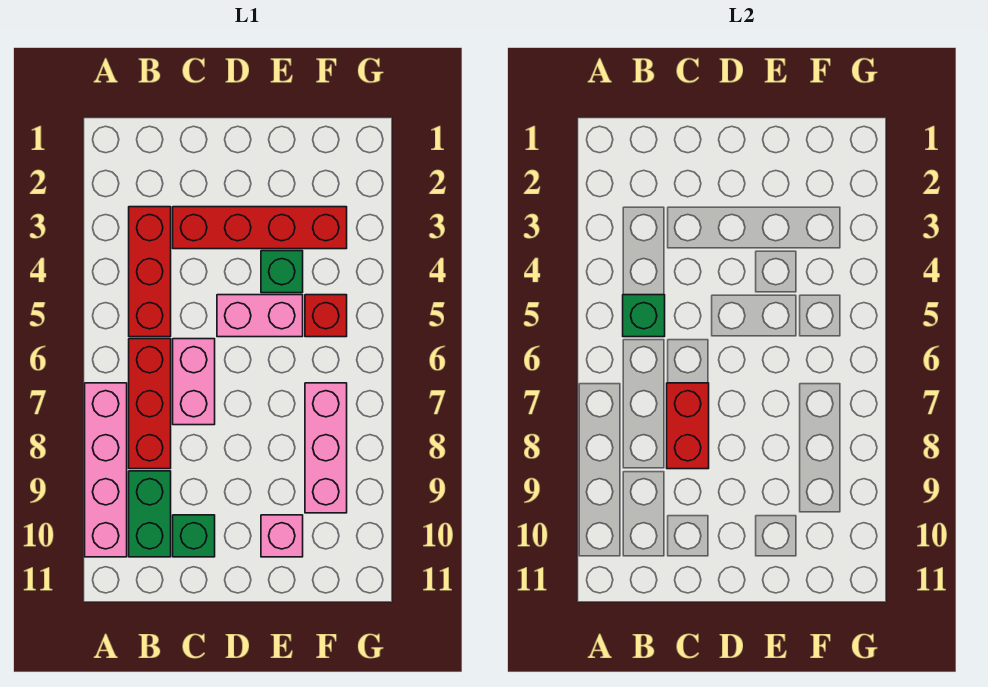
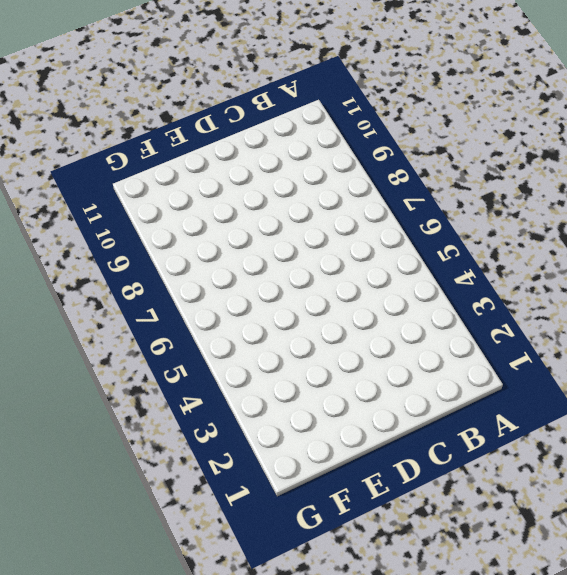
none -> pink 1x4 brick [85,383,127,557]
none -> red 1x3 brick [129,207,171,337]
none -> red 1x3 brick [129,339,171,469]

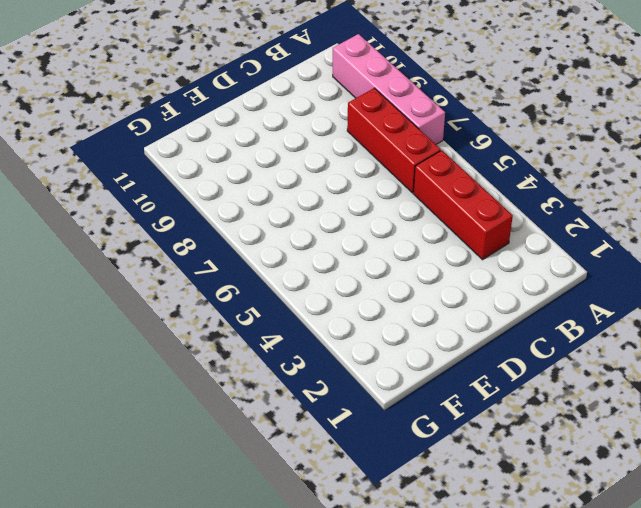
none -> green 1x2 brick [129,471,171,557]
none -> red 1x4 brick [173,207,347,249]
none -> pink 1x2 brick [173,339,215,425]

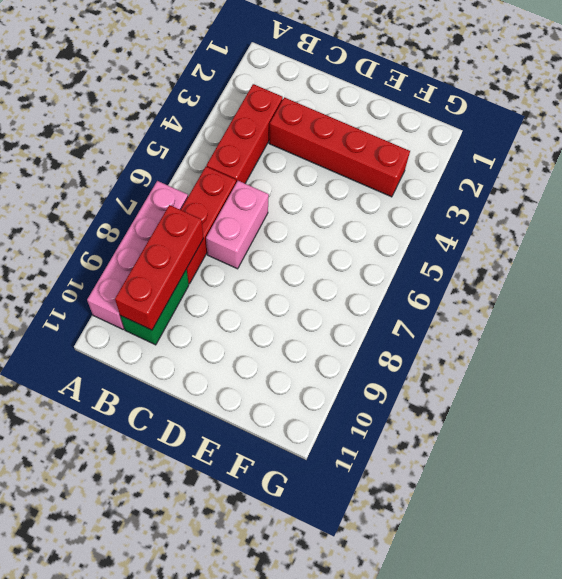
red 1x3 brick [115,205,203,330] -> none
none -> green 1x1 brick [173,515,215,557]
none -> pink 1x2 brick [217,295,303,337]
none -> green 1x1 brick [261,251,303,293]

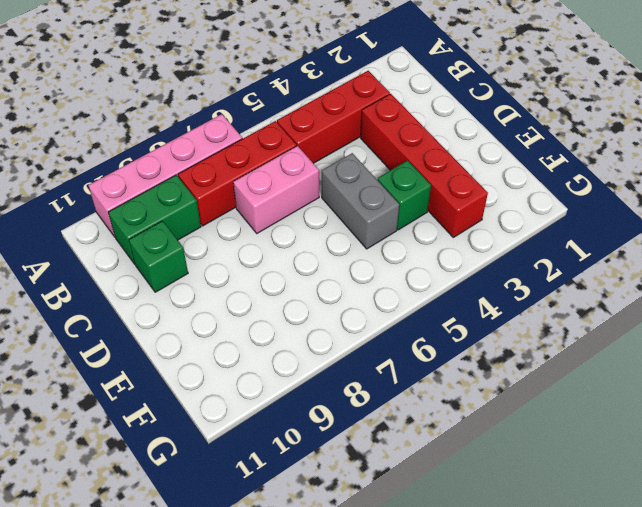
grey 1x2 brick [322,153,399,249] -> pink 1x2 brick [217,295,303,337]
none -> pink 1x1 brick [261,515,303,557]
none -> red 1x1 brick [305,295,347,337]
none -> pink 1x3 brick [305,383,347,513]

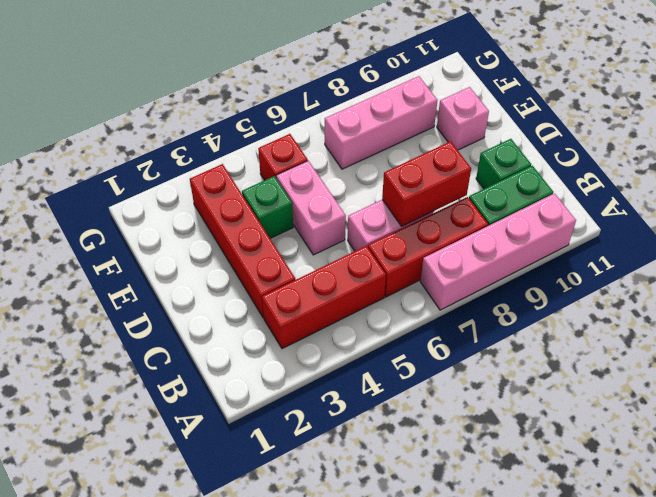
none -> green 1x1 brick [623,295,665,337]

